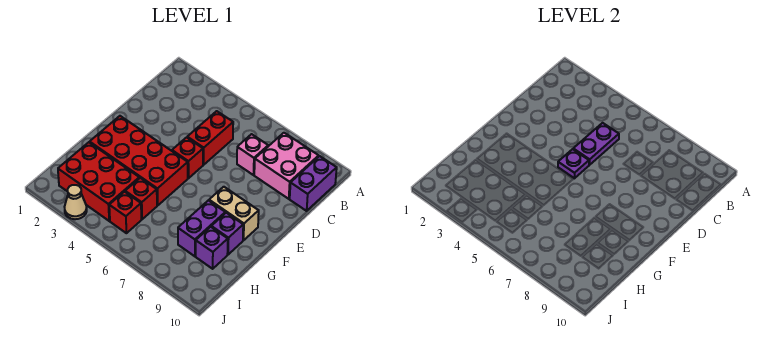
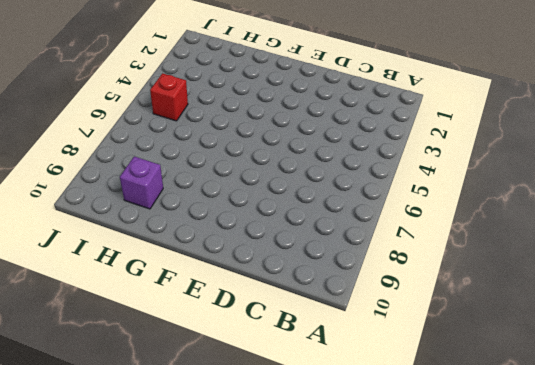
none -> pink 2x2 brick [254,133,319,199]
none -> purple 1x2 brick [290,156,337,211]
none -> red 1x2 brick [187,111,233,165]

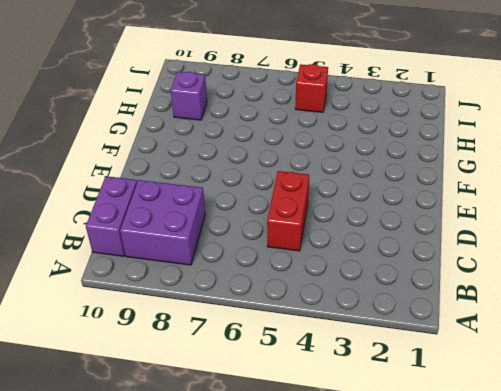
purple 2x2 brick [120,180,205,265] -> pink 2x2 brick [254,133,319,199]
none -> pink 1x1 brick [237,134,268,175]
none -> red 1x1 brick [172,137,203,178]
none -> red 2x4 brick [90,116,188,205]

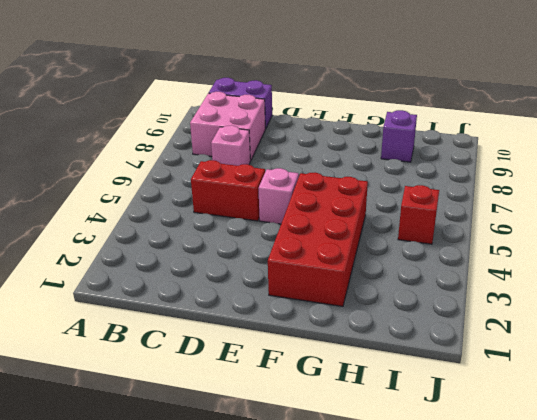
pink 1x1 brick [259,168,299,224] -> red 1x1 brick [172,137,203,178]
none -> tan 1x2 brick [209,187,259,240]
none -> purple 1x2 brick [178,200,225,256]
none -> purple 1x1 brick [211,213,243,254]

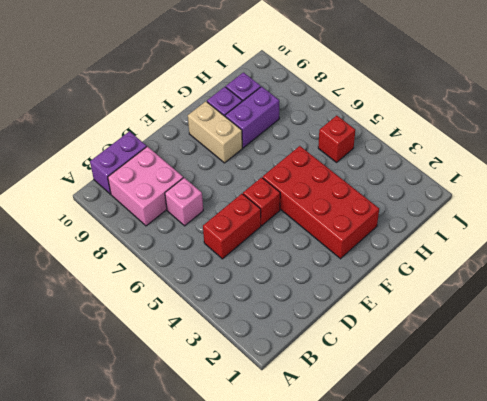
none -> red 2x3 brick [58,142,139,221]
none -> red 1x1 brick [125,178,157,219]
none -> tan 1x1 cone [65,185,87,219]

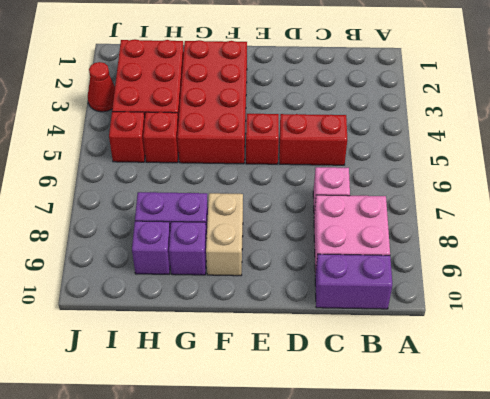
red 1x1 cone [88,62,115,112] -> tan 1x1 cone [65,185,87,219]
none -> purple 1x2 plate [573,123,619,165]
none -> purple 1x1 plate [558,149,589,178]

